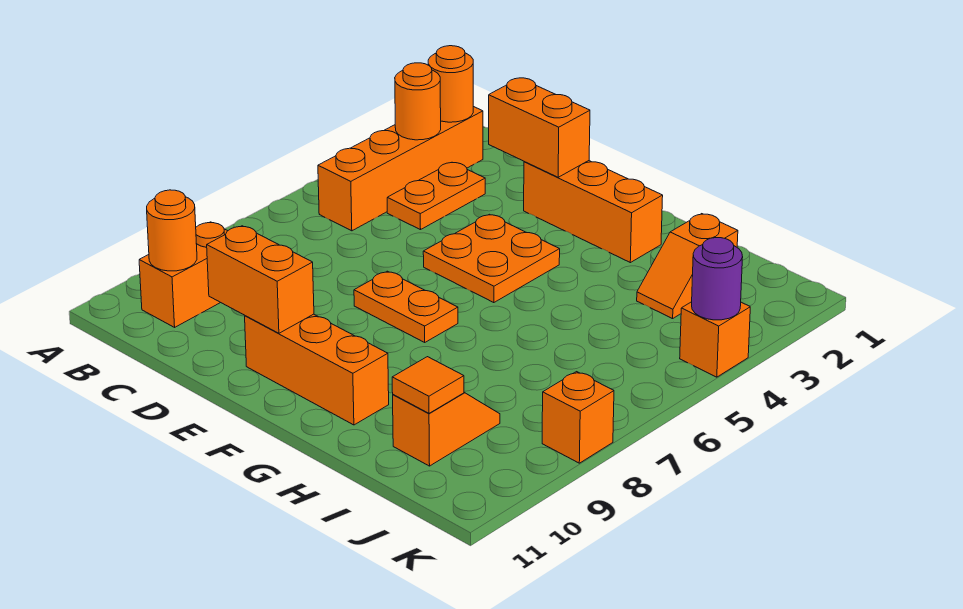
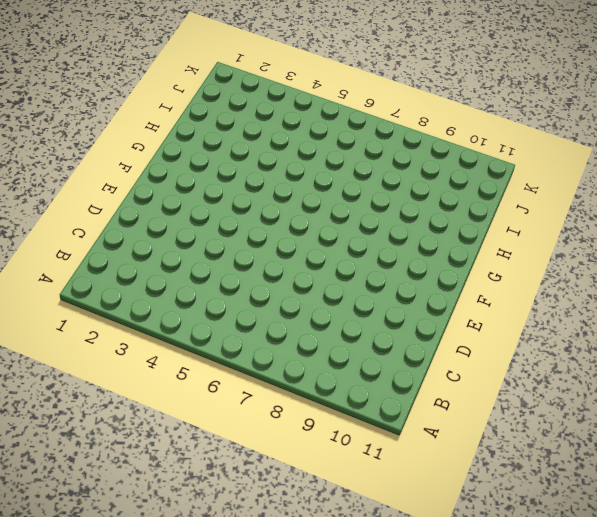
none -> orange 1x4 brick [318,106,483,231]
none -> orange 1x2 brick [139,222,227,327]
none -> orange 1x2 plate [387,163,485,230]

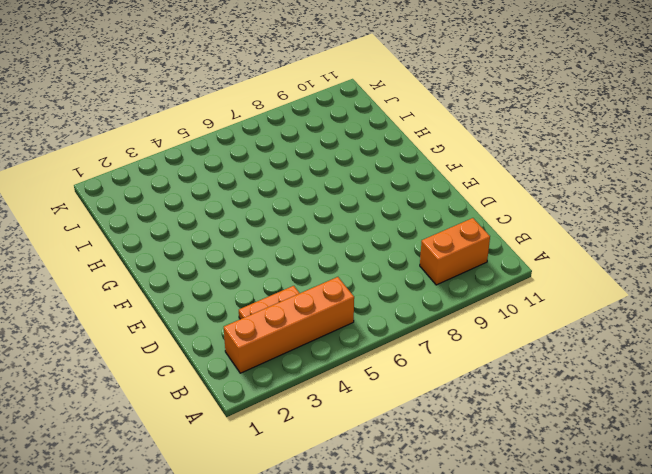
none -> orange 1x3 brick [524,161,663,263]
none -> orange 2x2 plate [423,214,560,303]
none -> orange 1x2 plate [354,271,458,342]

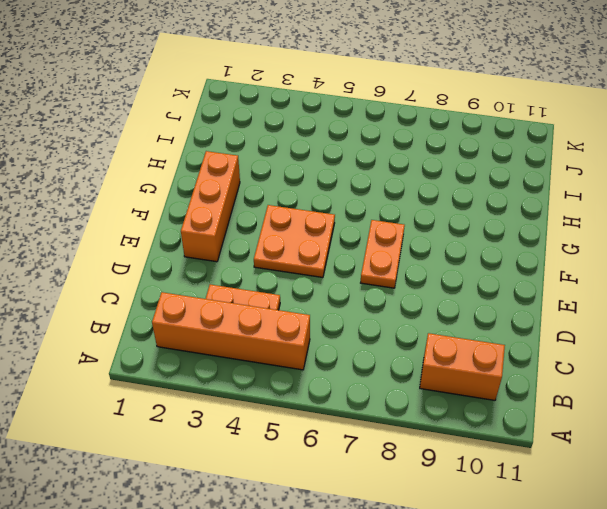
none -> orange 1x3 brick [245,314,389,425]
none -> orange 1x2 slope [637,214,738,319]
none -> orange 1x2 slope [393,393,500,466]

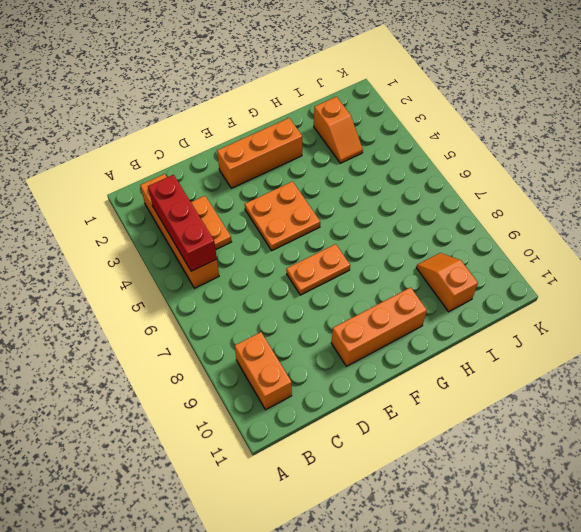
red 1x3 brick [148,175,217,271] -> orange 1x1 round brick [395,63,441,140]
none -> orange 1x1 brick [680,302,750,377]
none -> orange 1x1 brick [542,372,614,463]
none -> orange 1x1 round brick [428,46,473,122]

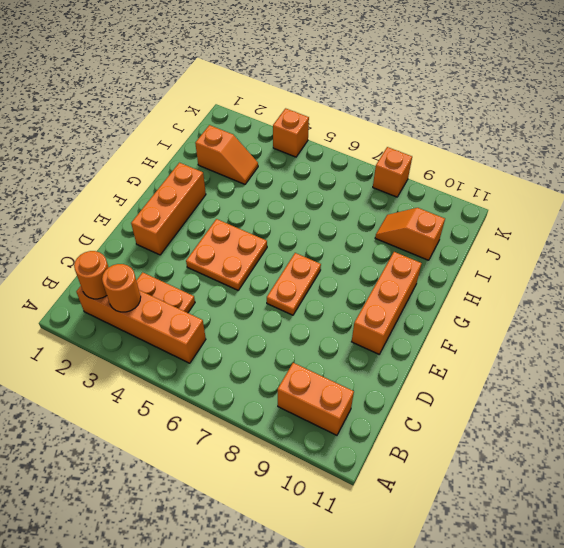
none -> orange 1x1 round brick [147,190,197,271]
none -> orange 1x2 brick [489,78,590,177]
none -> orange 1x2 brick [207,226,314,333]

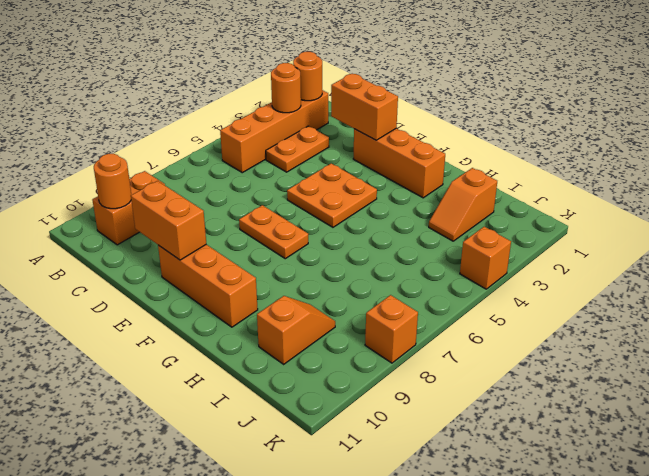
none -> orange 1x1 tile [392,357,464,413]
none -> purple 1x1 round brick [692,238,743,320]

